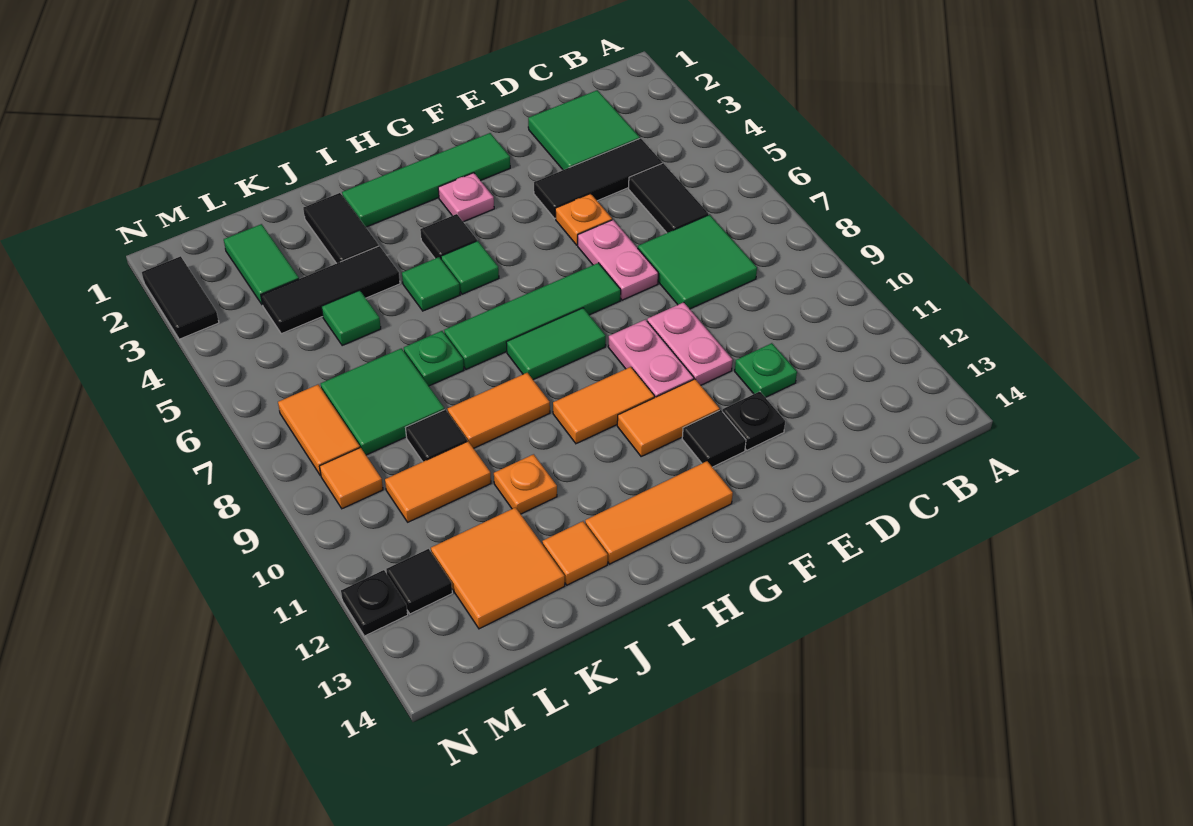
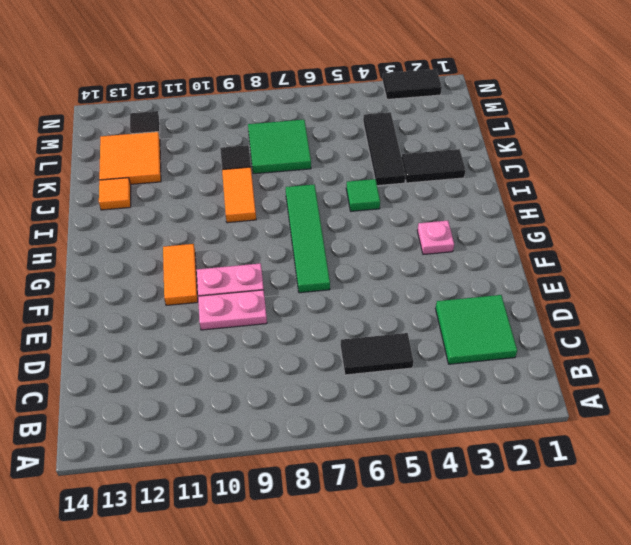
none -> black 1x3 tile [534,138,662,218]
none -> green 2x2 tile [638,215,757,309]
none -> green 1x1 plate [735,343,797,398]
none -> orange 1x1 plate [555,194,612,245]

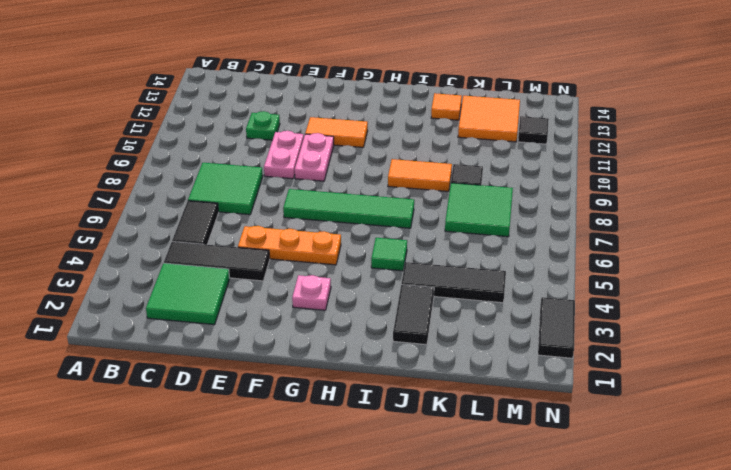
orange 1x3 plate [238,226,341,265] -> orange 1x1 plate [555,194,612,245]
none -> pink 1x2 plate [578,220,658,300]
none -> black 1x1 plate [723,391,785,450]
none -> green 1x4 tile [342,133,510,227]
none -> black 1x1 tile [682,410,746,467]

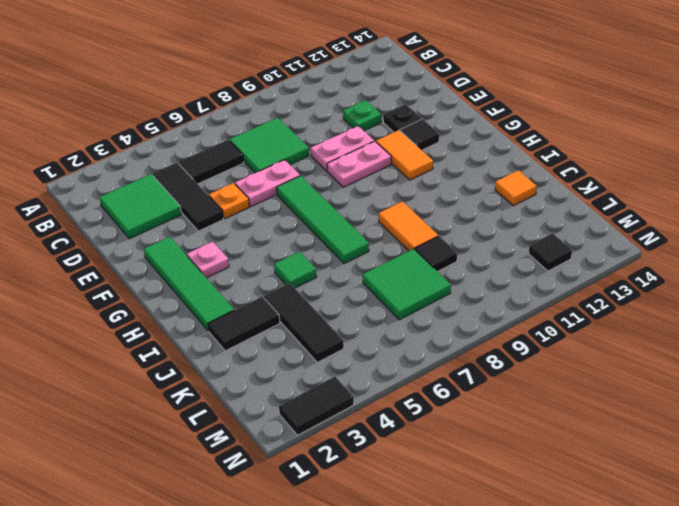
none -> green 1x2 tile [506,308,606,380]
none -> orange 1x2 tile [553,367,655,444]
none -> orange 1x3 tile [585,461,733,564]
none -> black 1x1 tile [420,214,477,259]

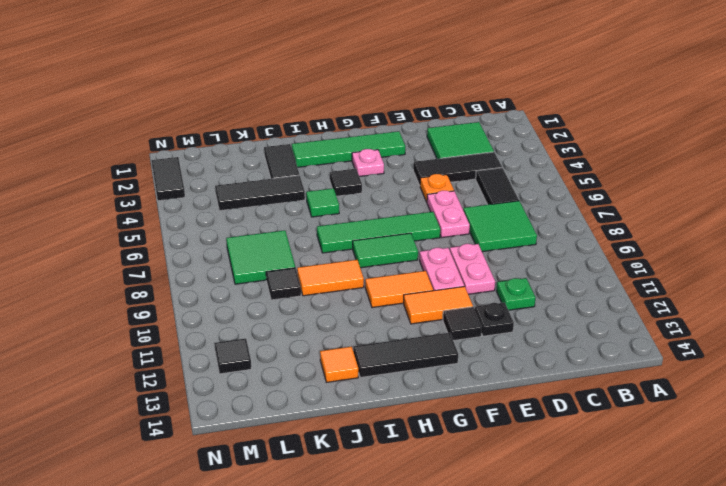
black 1x3 tile [353,333,458,378] -> orange 1x3 tile [585,461,733,564]
none -> green 1x1 tile [441,241,499,294]
none -> green 1x1 plate [404,331,464,386]
none -> orange 1x1 plate [494,454,557,514]
none -> green 1x1 tile [321,290,381,346]

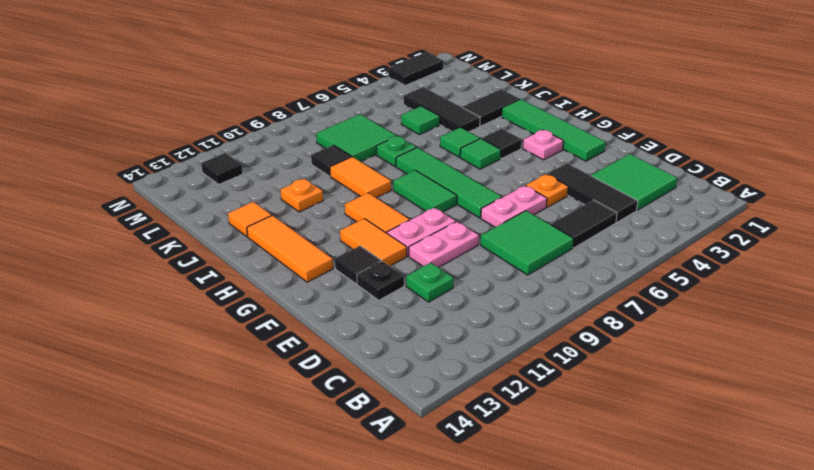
none -> orange 1x2 tile [385,441,491,522]
none -> orange 2x2 tile [431,508,565,629]
none -> green 1x2 tile [224,224,299,305]
none -> orange 1x2 tile [278,385,360,476]

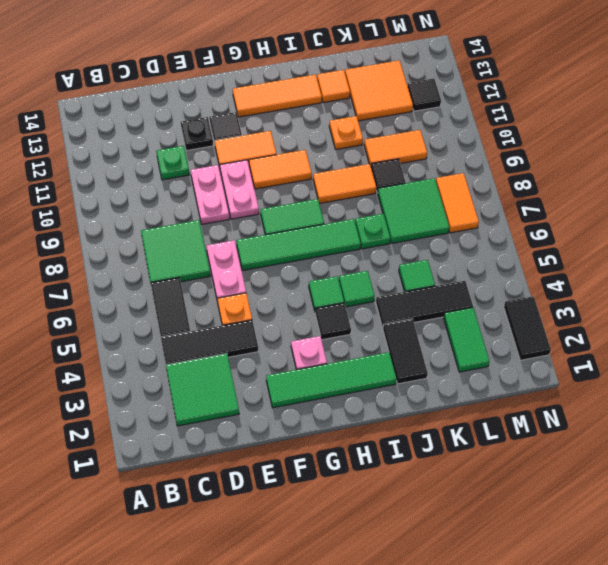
none -> orange 1x1 tile [320,448,383,509]
none -> black 1x1 plate [341,570,408,636]

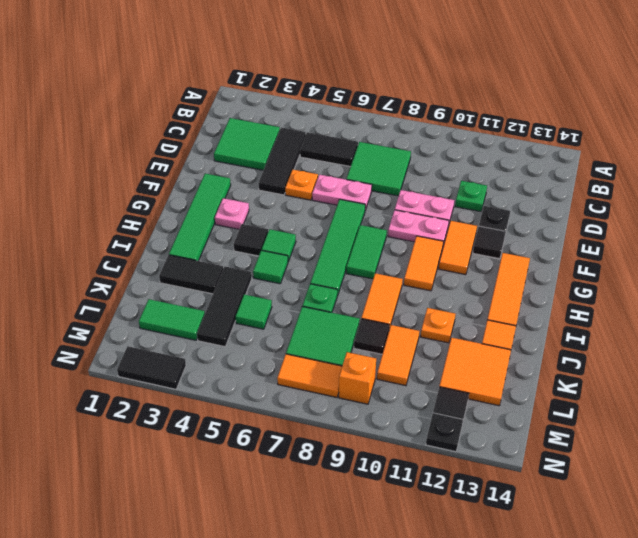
orange 1x1 brick [339,352,376,404] -> orange 1x1 tile [320,448,383,509]

